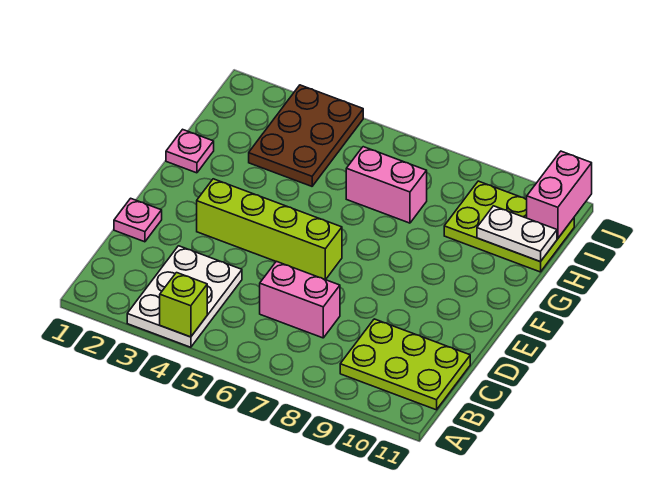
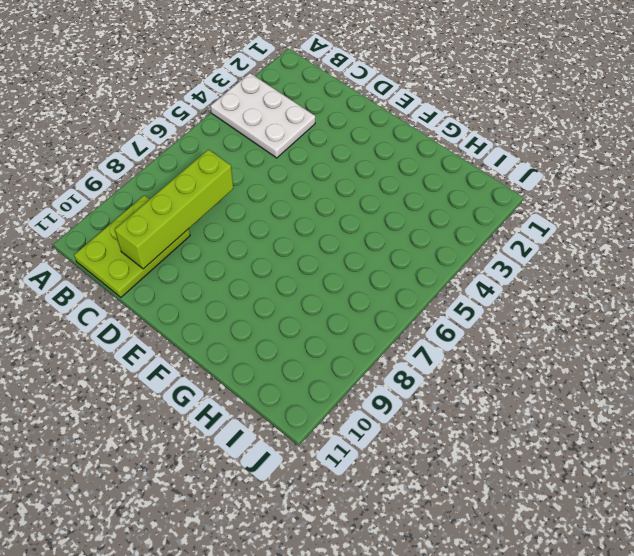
lime 1x4 brick [115,150,233,269] -> lime 1x4 brick moved to [197,179,342,280]
none -> pink 1x2 brick [260,261,340,338]
none -> pink 1x1 plate [114,198,162,242]
none -> pink 1x1 plate [166,129,214,173]

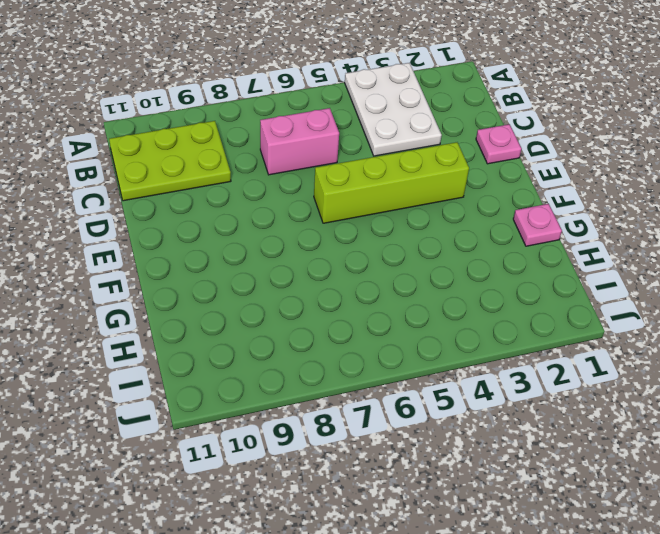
none -> brown 2x3 plate [249,85,363,186]
none -> pink 1x2 brick [346,147,427,223]
none -> lime 2x3 plate [444,181,574,272]

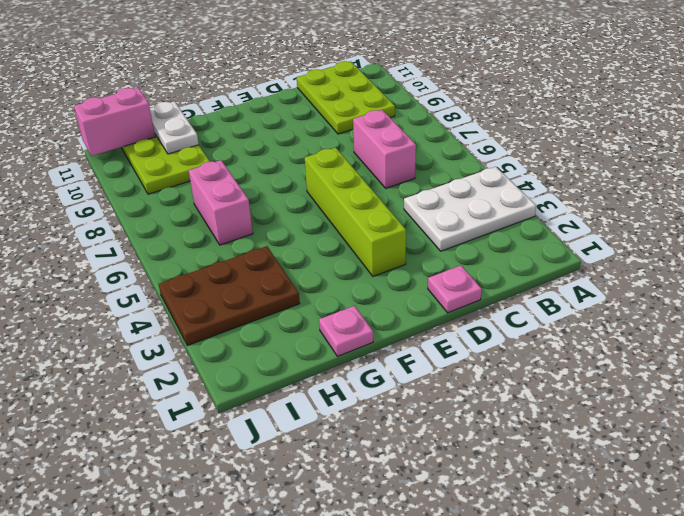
none -> lime 1x1 brick [160,273,207,337]

